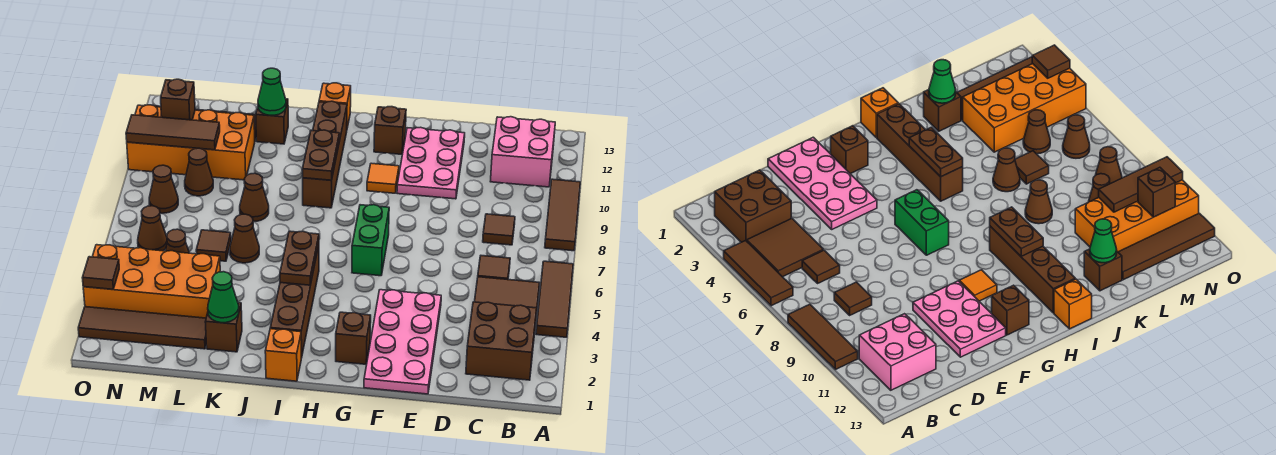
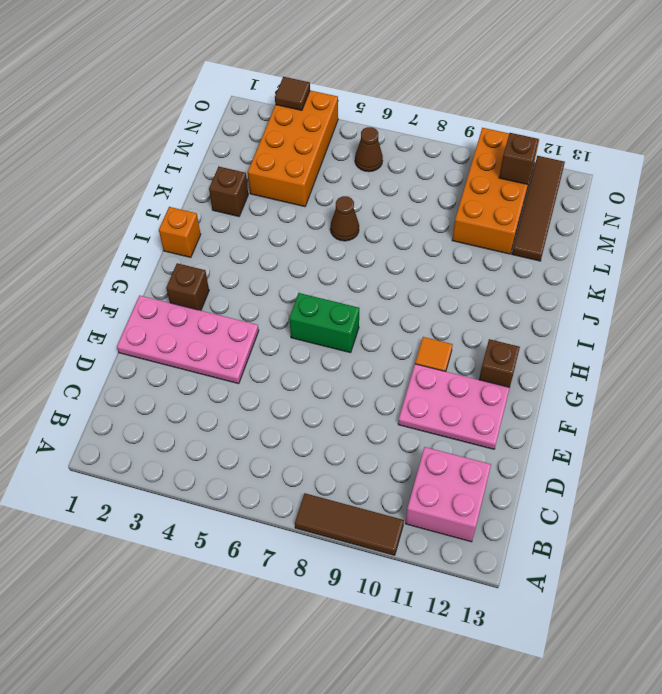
none -> brown 1x3 tile [536,261,573,337]
none -> brown 2x2 brick [466,302,537,380]
none -> brown 2x2 tile [474,277,539,324]
none -> brown 1x1 tile [478,256,510,280]

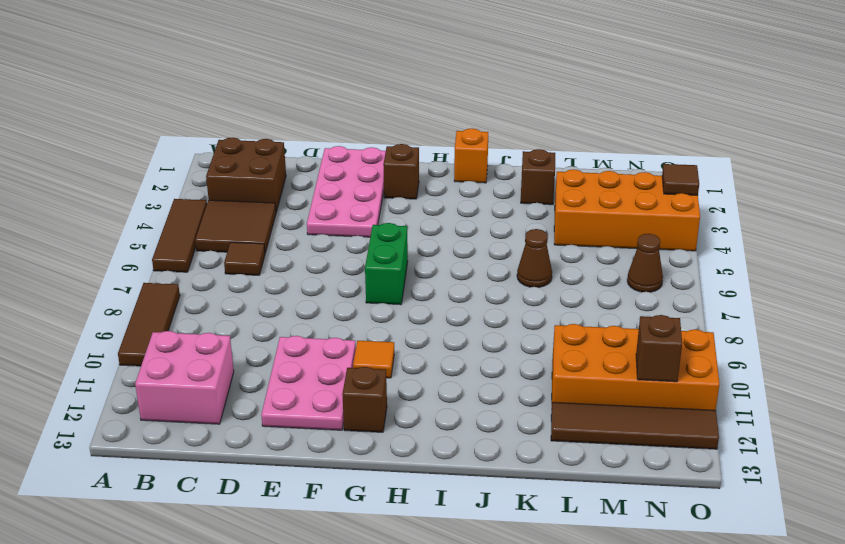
none -> brown 1x1 tile [483,214,515,245]
none -> brown 1x4 brick [270,246,319,358]
none -> brown 1x4 brick [303,101,347,208]
none -> orange 1x1 brick [319,83,351,128]

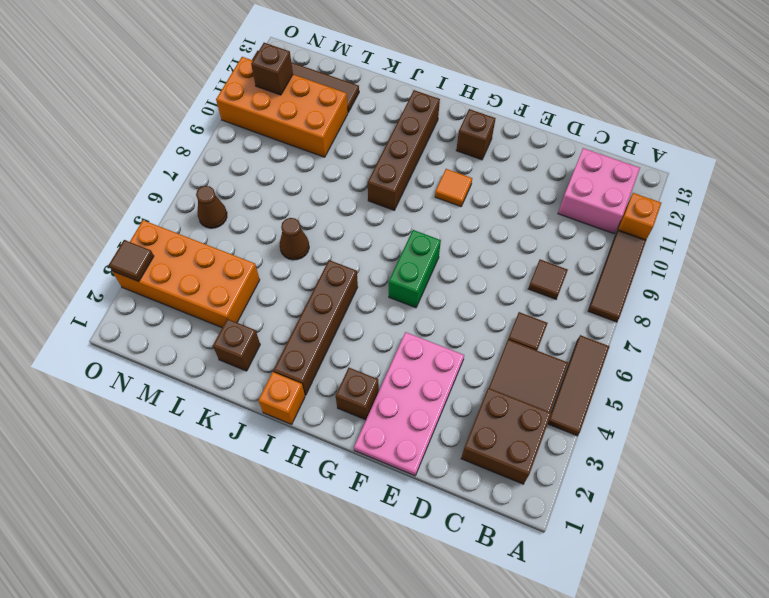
orange 1x1 brick [617,193,661,240] -> orange 1x1 brick moved to [319,83,351,128]
none -> pink 2x3 plate [397,127,465,199]
none -> brown 1x1 cone [240,173,269,221]
none -> brown 1x1 brick [256,99,288,144]
none -> brown 1x4 tile [78,307,206,349]

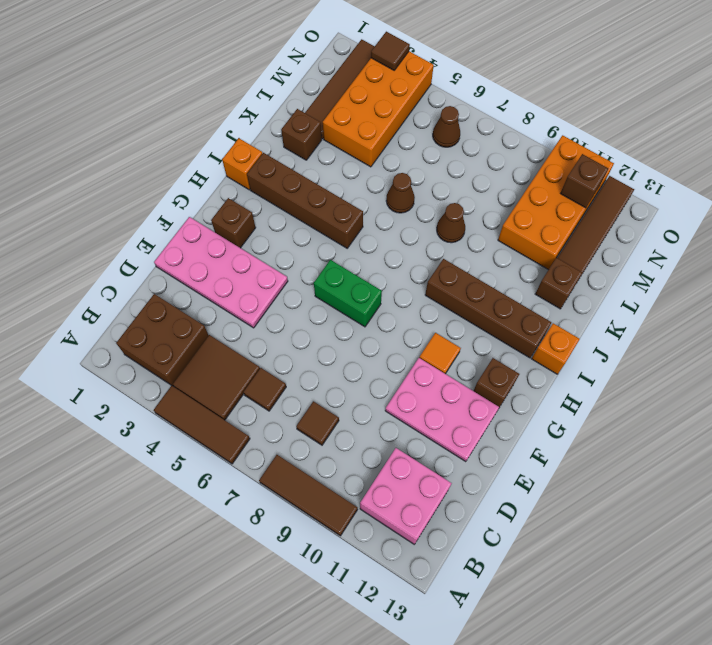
none -> brown 1x1 tile [196,230,231,261]
none -> brown 1x1 cone [166,229,189,253]
none -> brown 1x1 cone [185,148,213,196]
none -> brown 1x1 cone [149,165,178,213]

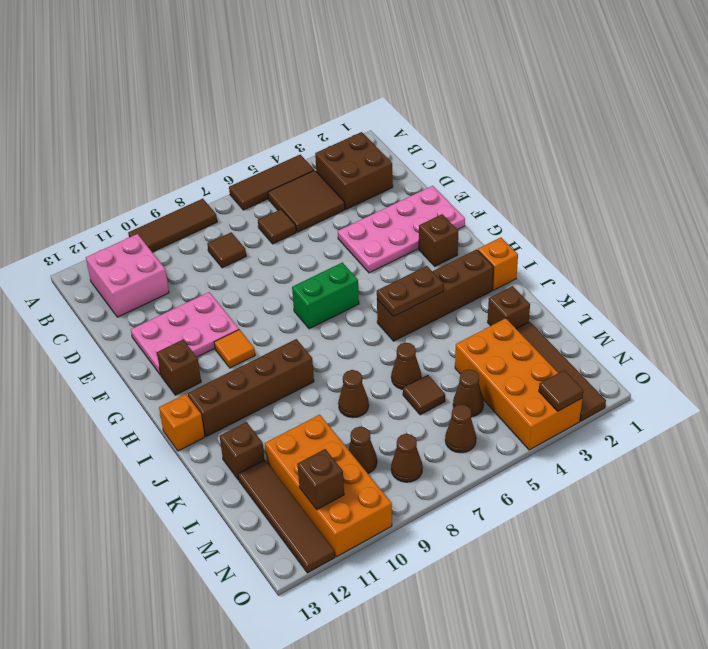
none -> brown 1x2 plate [302,130,339,180]
none -> green 1x1 cone [208,272,239,323]
none -> green 1x1 cone [258,68,286,115]
none -> brown 1x3 tile [126,115,220,150]

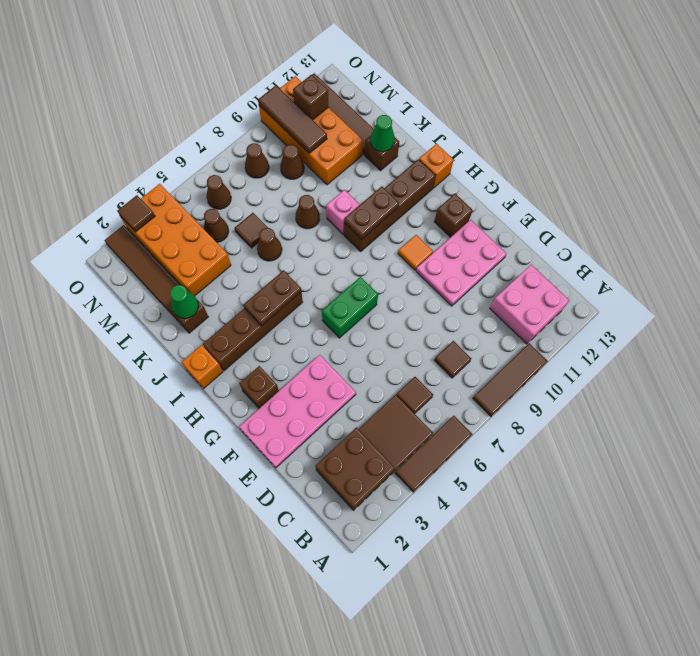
pink 1x1 brick [326,190,360,234] -> none

